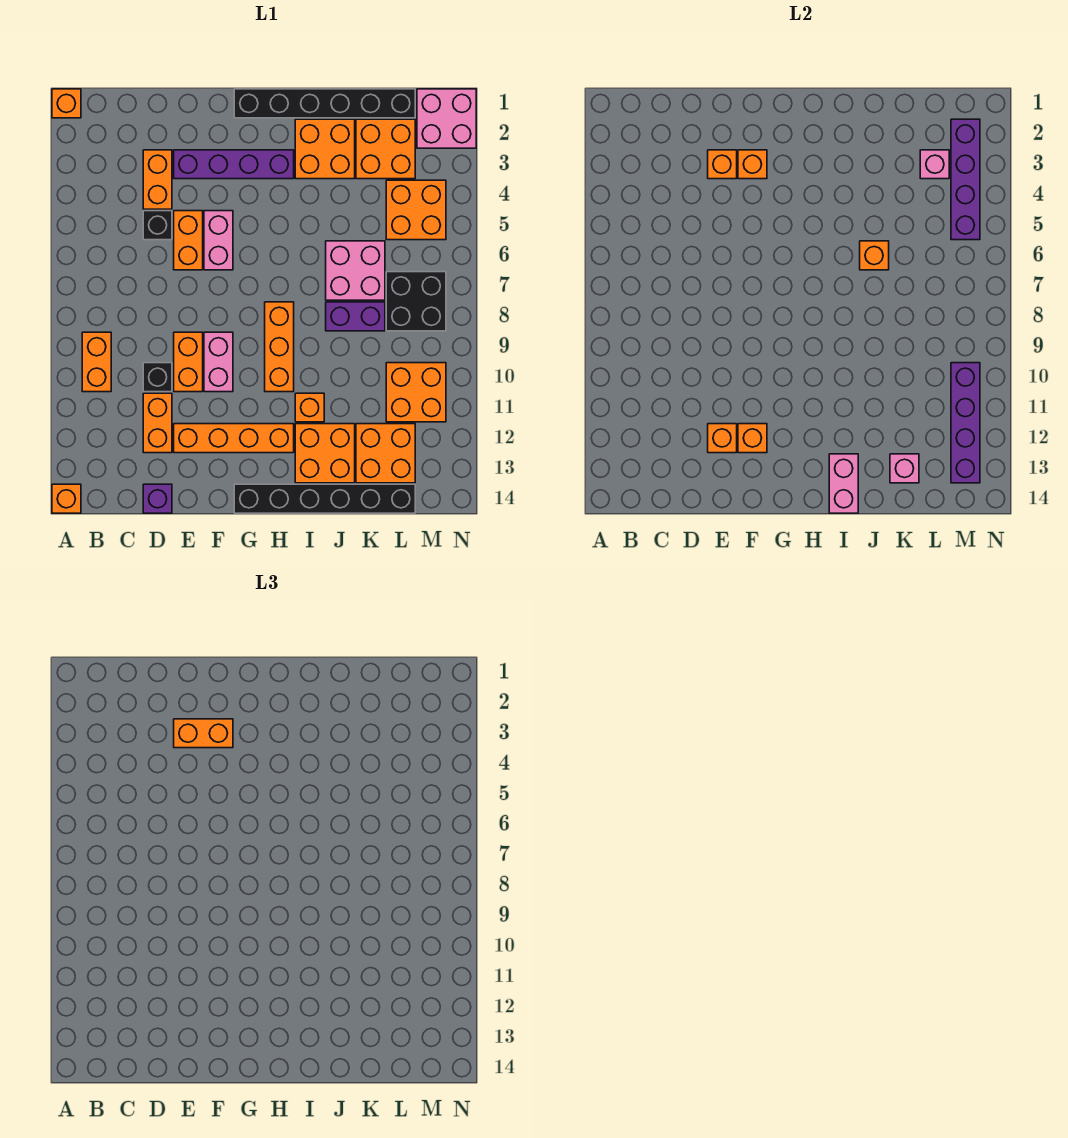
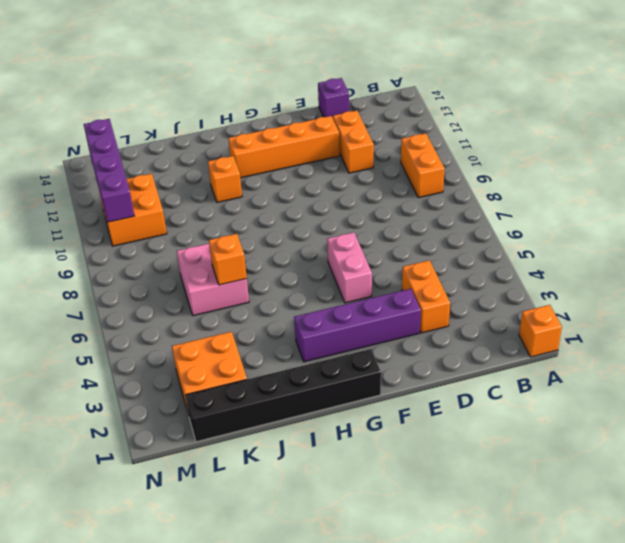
none -> orange 1x1 brick [52,484,81,513]
none -> black 1x1 brick [143,211,172,240]
none -> black 1x1 brick [143,363,172,392]
none -> orange 1x2 brick [174,211,203,270]

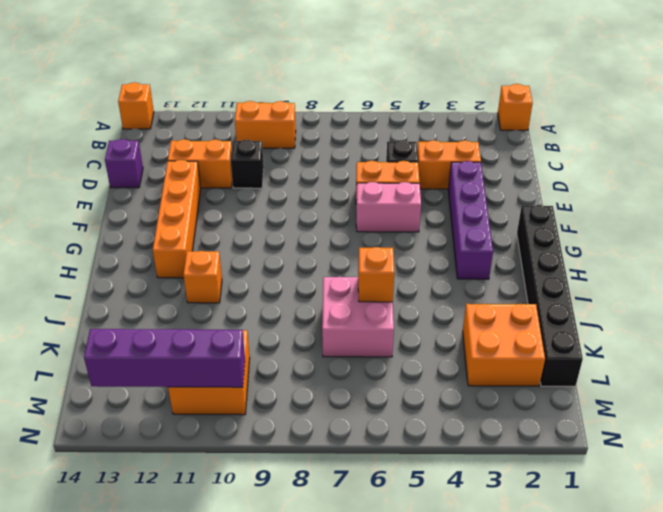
none -> orange 1x2 brick [174,332,203,392]
none -> pink 1x2 brick [204,332,233,392]
none -> black 1x6 brick [234,484,415,513]
none -> orange 1x3 brick [265,302,294,392]

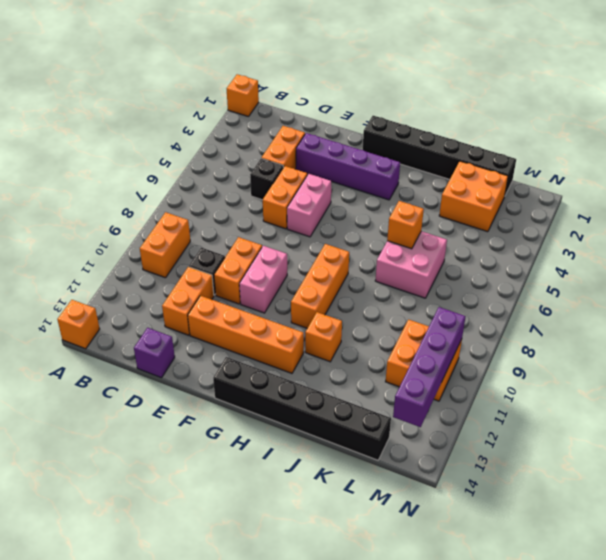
none -> orange 2x2 brick [295,119,355,179]
none -> orange 2x2 brick [295,424,355,483]
none -> purple 1x2 brick [326,302,385,331]
none -> orange 2x2 brick [356,424,415,483]

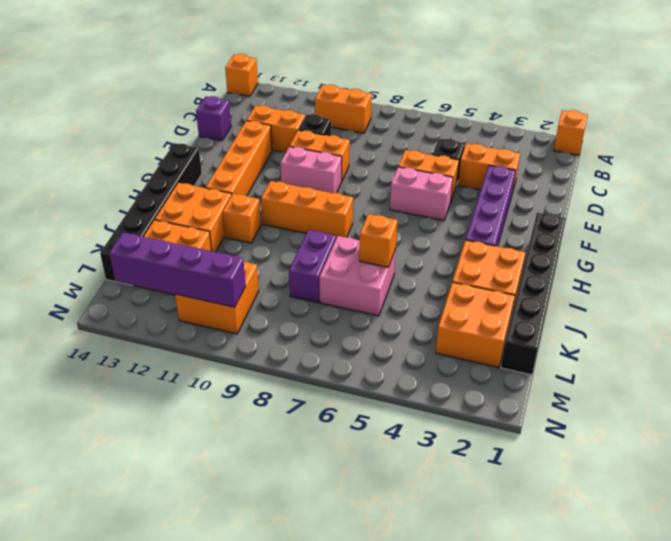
none -> orange 2x2 brick [386,180,446,240]
none -> black 2x2 brick [386,272,446,331]
none -> pink 2x2 brick [417,89,476,148]
none -> orange 1x1 brick [708,150,737,179]

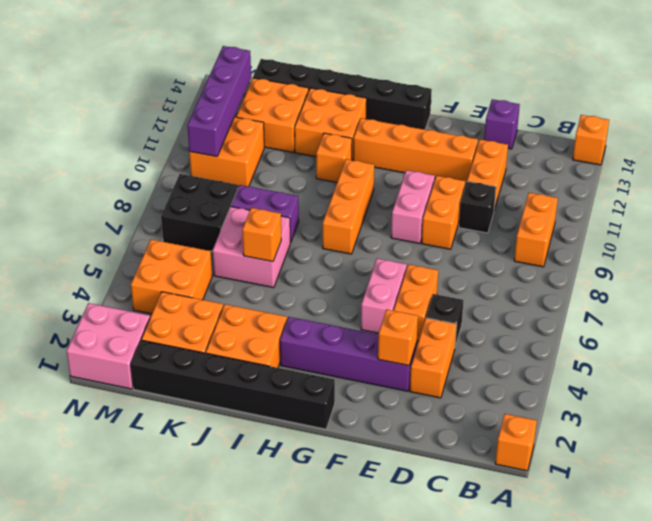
none -> orange 1x1 brick [708,424,737,453]
none -> orange 1x1 brick [738,150,767,179]
none -> orange 1x1 brick [738,424,767,453]
none -> pink 1x2 brick [829,454,858,513]

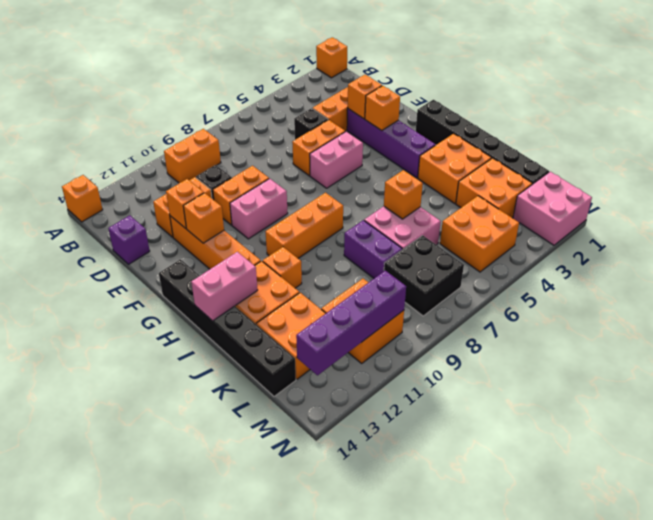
none -> pink 1x1 brick [890,454,919,483]
none -> pink 1x1 brick [920,150,949,179]
none -> purple 1x4 brick [951,119,980,240]
none -> orange 1x2 brick [174,719,233,748]

